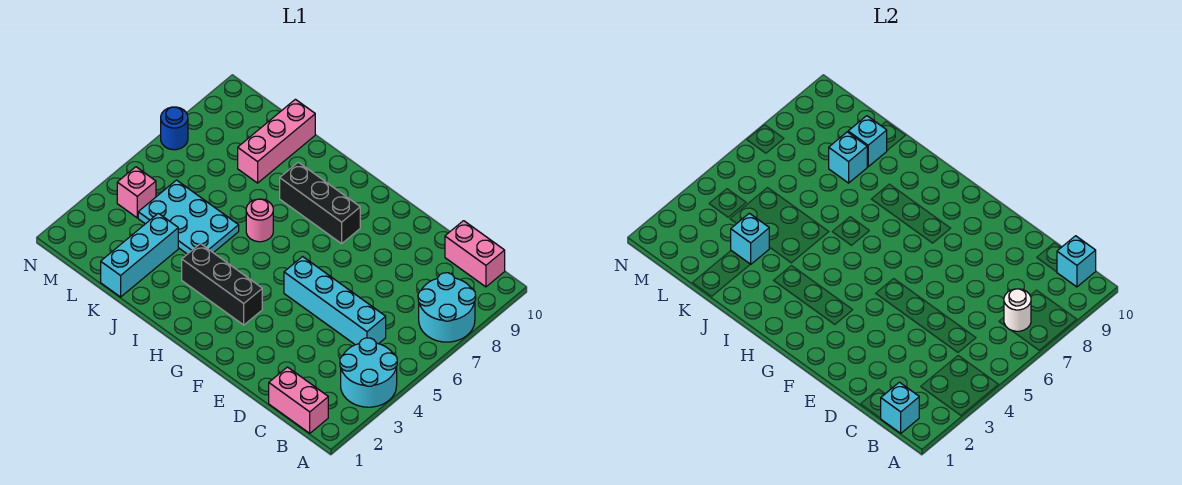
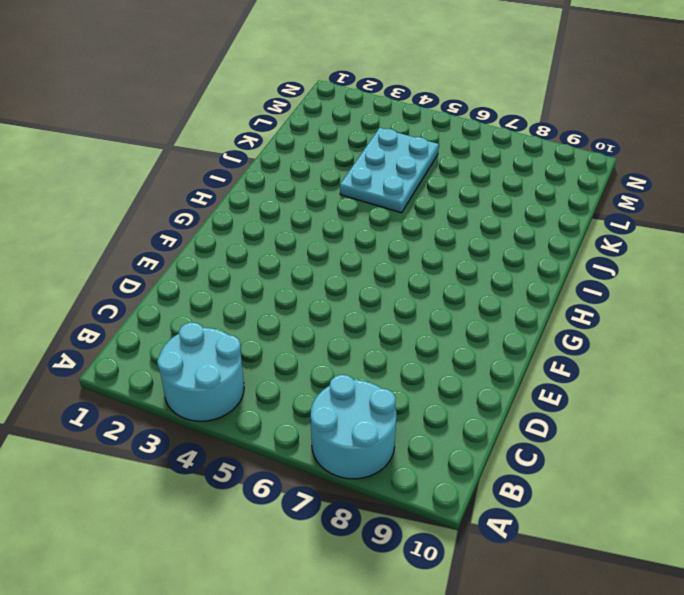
none -> pink 1x2 brick [269,367,328,433]
none -> pink 1x2 brick [445,221,505,287]
none -> cyan 1x4 brick [284,257,386,345]

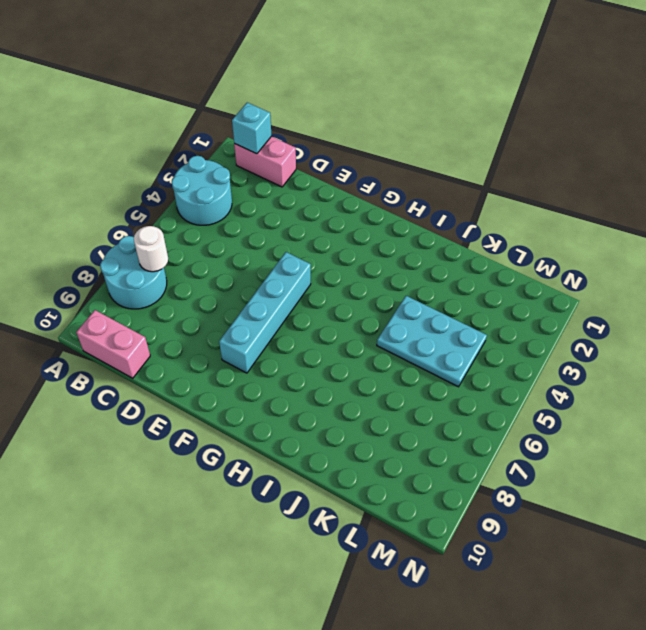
cyan 1x4 brick [219,252,311,373] -> cyan 1x4 brick turned to [284,257,386,345]
none -> black 1x3 brick [182,244,262,325]
none -> black 1x3 brick [280,162,360,244]
none -> pink 1x1 round brick [246,199,273,242]

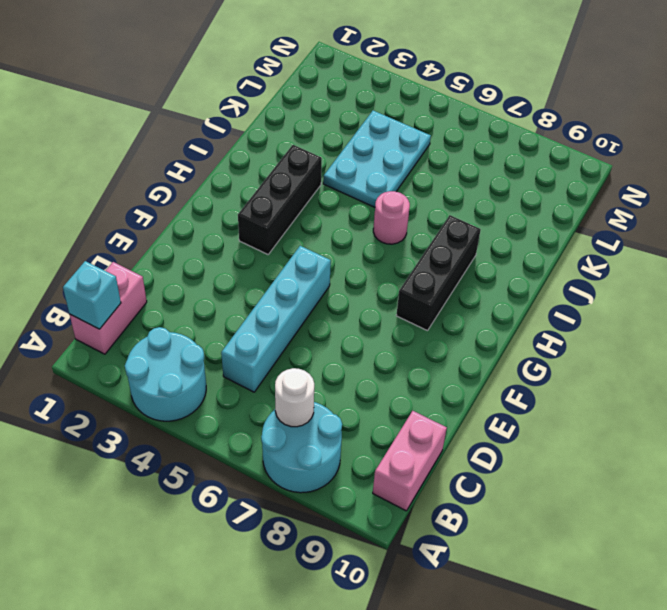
none -> cyan 1x3 brick [101,213,178,297]
none -> pink 1x3 brick [238,99,315,183]
none -> pink 1x1 brick [117,167,156,218]

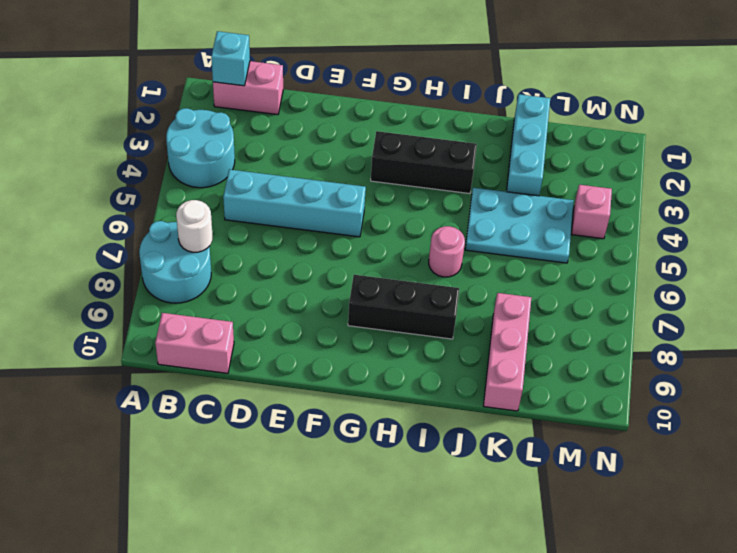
none -> blue 1x1 round brick [161,107,188,150]
none -> cyan 1x1 brick [1057,236,1096,287]
none -> cyan 1x1 brick [731,213,769,264]

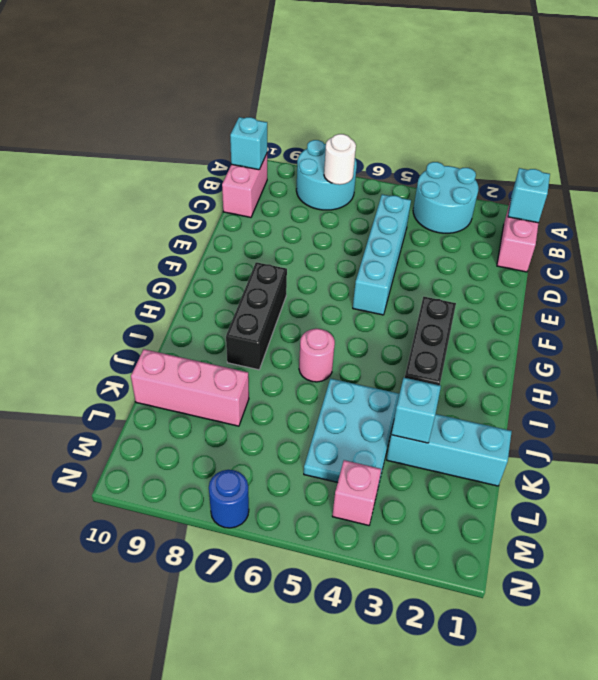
none -> cyan 1x1 brick [829,132,867,183]
none -> cyan 1x1 brick [848,116,887,167]

